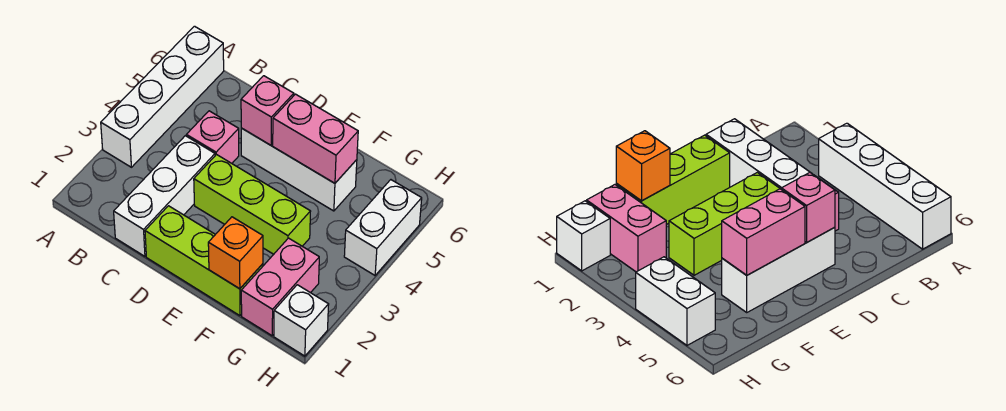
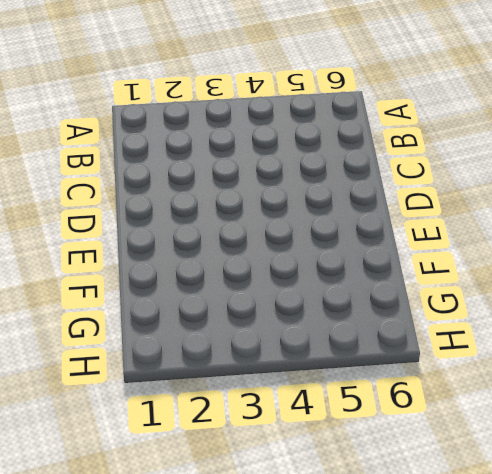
none -> white 1x4 brick [101,26,224,167]
none -> white 1x3 brick [114,136,215,256]
none -> pink 1x1 brick [186,111,239,163]

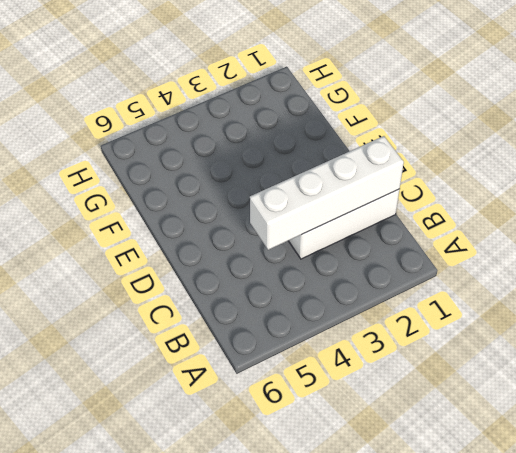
white 1x4 brick [250,136,404,250] -> white 1x4 brick moved to [101,26,224,167]
none -> pink 1x1 brick [186,111,239,163]
none -> lime 1x3 brick [145,206,263,316]
none -> lime 1x3 brick [194,154,311,254]

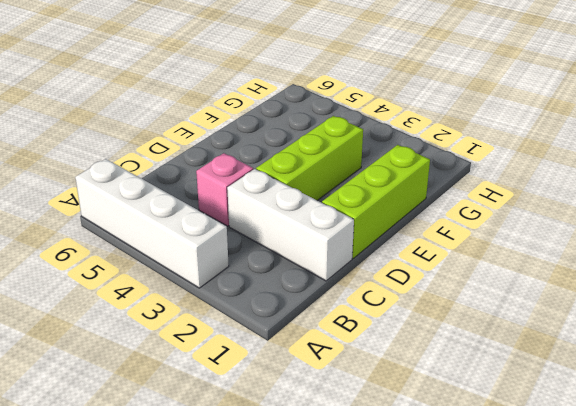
none -> white 1x3 brick [241,128,357,211]
none -> pink 1x2 brick [241,238,319,336]
none -> white 1x1 brick [274,285,329,356]

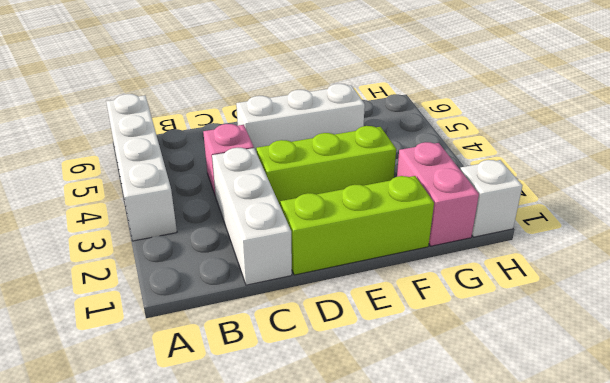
none -> white 1x2 brick [344,180,422,275]
none -> pink 1x1 brick [241,76,294,145]
none -> pink 1x2 brick [273,94,358,183]

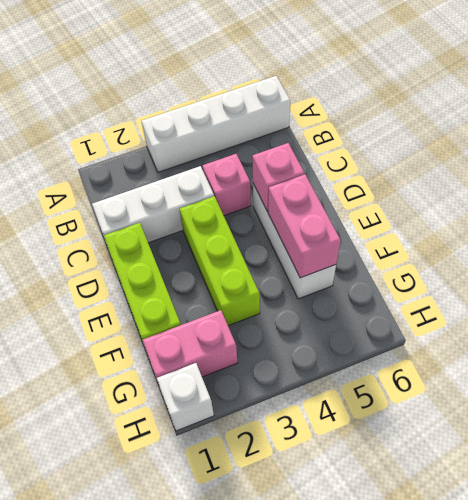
none -> white 1x2 brick [344,180,422,275]
none -> orange 1x1 brick [208,217,263,289]

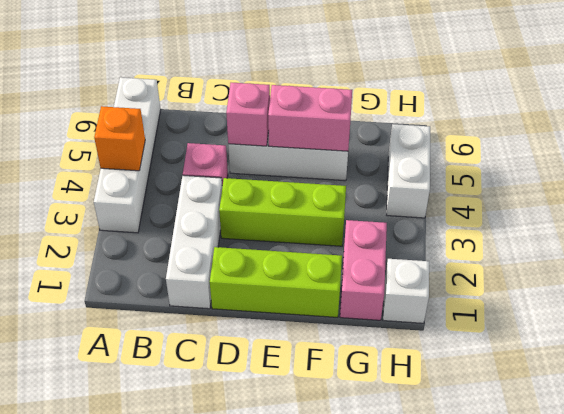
orange 1x1 brick [94,106,145,171] -> orange 1x1 brick moved to [208,217,263,289]

